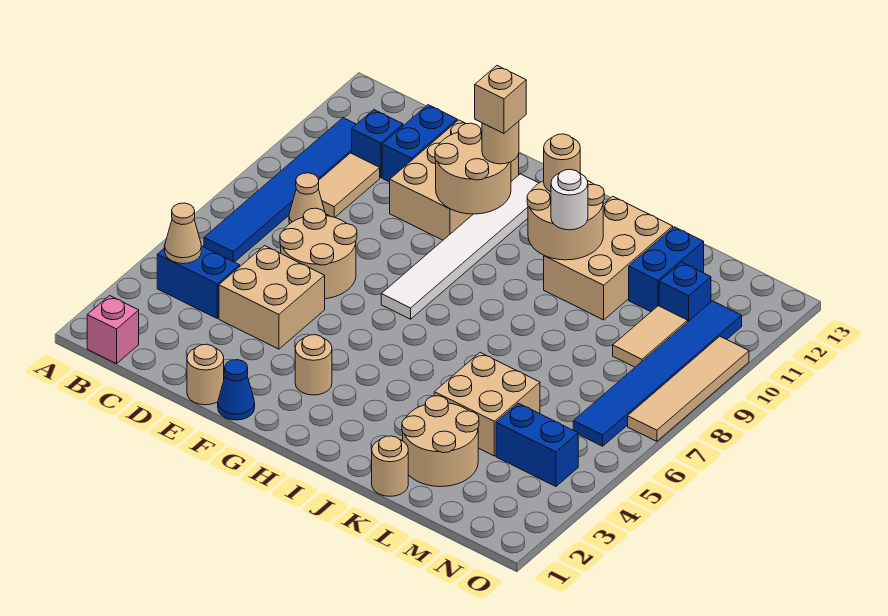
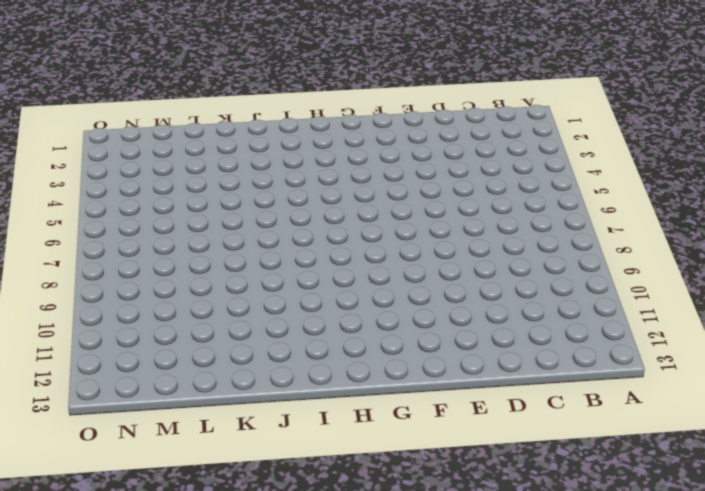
none -> pink 1x1 brick [87,296,139,364]
none -> blue 1x2 brick [157,246,240,318]
none -> blue 1x6 tile [204,118,356,262]
none -> tan 1x1 cone [289,173,325,224]

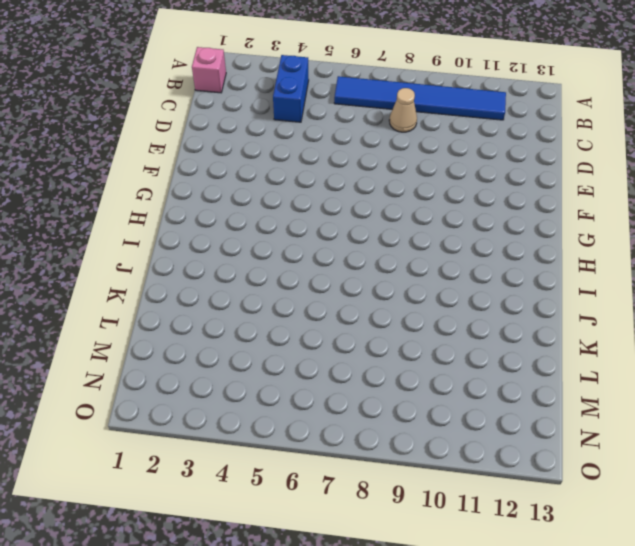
none -> tan 1x2 tile [318,153,380,218]
none -> blue 1x1 brick [352,110,403,178]
none -> tan 2x2 brick [219,246,325,349]
none -> tan 2x2 round brick [280,208,357,299]

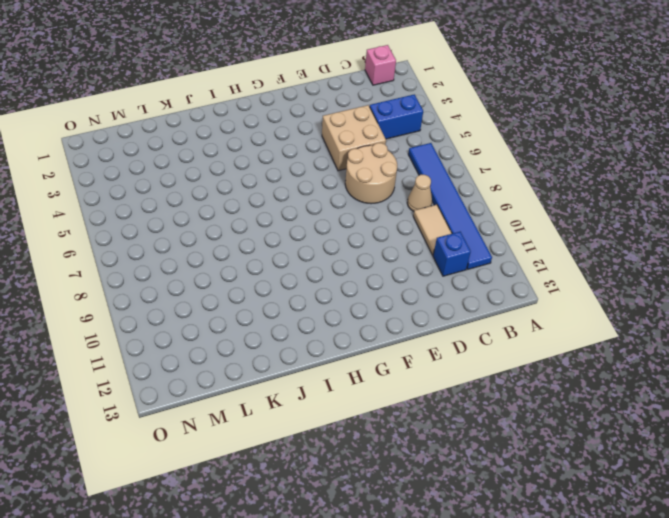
none -> blue 1x2 brick [382,105,457,182]
none -> tan 1x1 round brick [187,344,224,405]
none -> tan 2x3 brick [390,120,519,240]
none -> blue 1x1 cone [218,360,255,420]

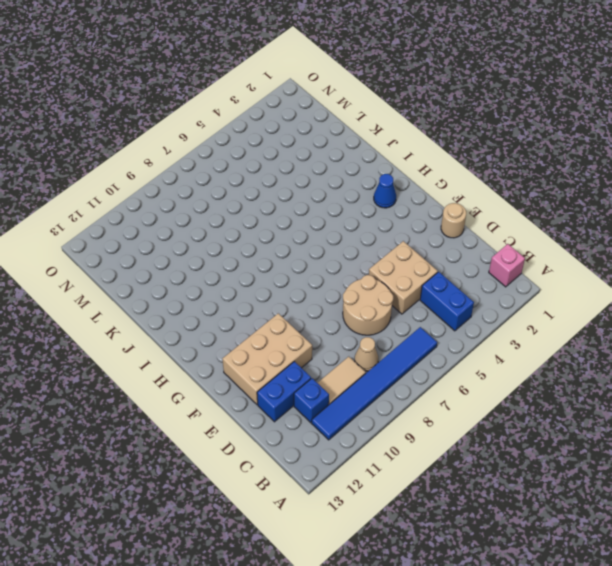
blue 1x1 cone [374,174,396,208] -> blue 1x1 cone moved to [218,360,255,420]
none -> tan 1x1 round brick [295,335,332,395]
none -> white 1x6 tile [381,174,539,319]
none -> tan 2x3 brick [544,196,673,320]
none -> tan 1x1 round brick [372,436,408,496]

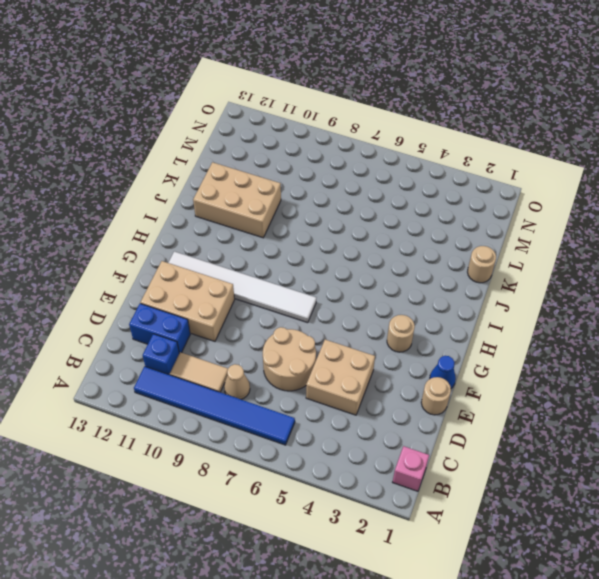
none -> blue 1x2 brick [157,246,240,318]
none -> tan 2x2 round brick [402,396,479,487]
none -> tan 2x2 brick [434,353,540,456]
none -> blue 1x2 brick [629,227,704,312]

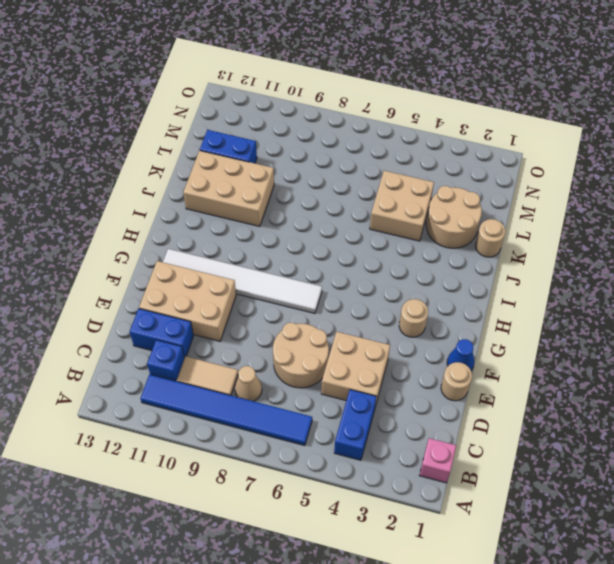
none -> blue 1x2 brick [496,403,578,486]
none -> tan 1x2 tile [613,306,688,367]
none -> blue 1x1 brick [659,262,711,321]
none -> blue 1x6 tile [573,301,742,446]

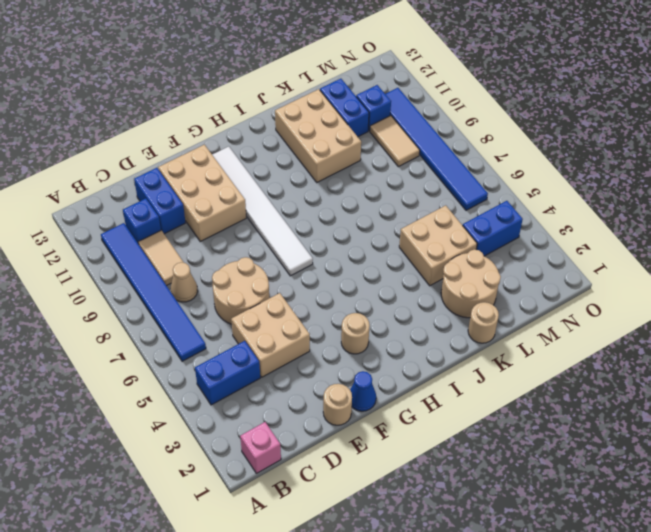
none -> tan 1x4 tile [628,336,749,441]
none -> tan 1x1 cone [165,203,201,264]
none -> tan 2x2 round brick [435,123,511,214]
none -> tan 2x2 round brick [527,180,604,260]

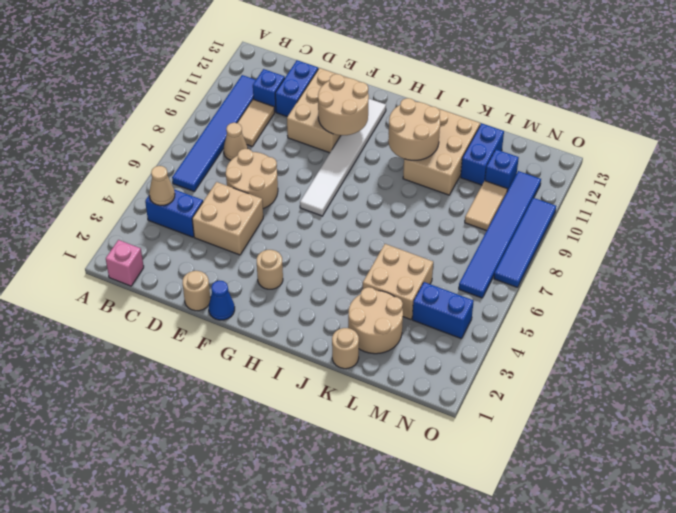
blue 1x4 tile [494,198,556,287] -> tan 1x4 tile [628,336,749,441]
none -> tan 1x1 round brick [482,121,519,164]
none -> tan 1x1 round brick [544,134,580,192]
none -> white 1x1 round brick [551,169,588,230]
none -> tan 1x1 brick [475,66,526,133]

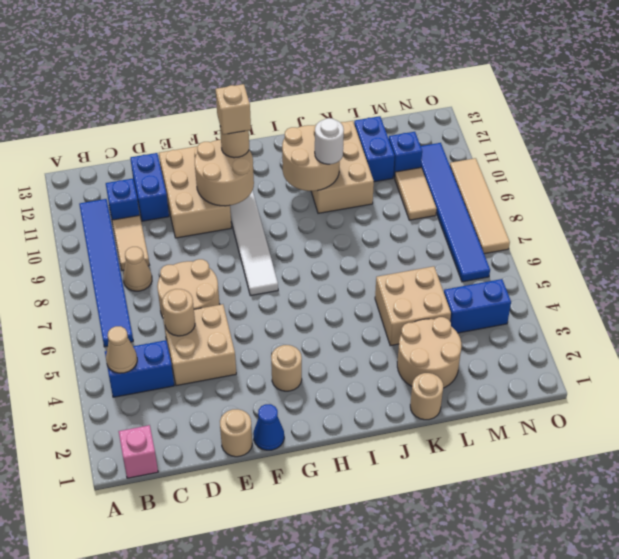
tan 1x1 round brick [162,289,195,336] -> tan 1x1 round brick moved to [544,134,580,192]

